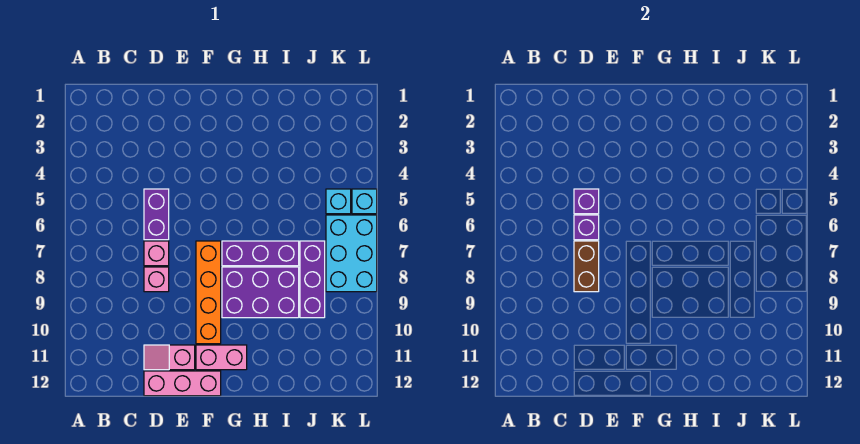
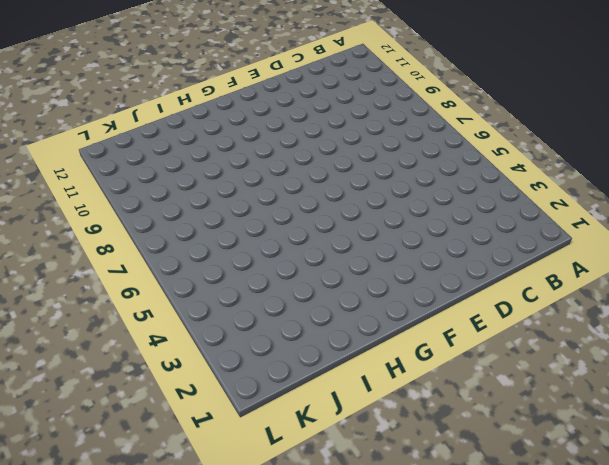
none -> purple 1x2 brick [144,189,169,240]
none -> pink 1x1 brick [144,241,169,266]
none -> pink 1x1 brick [144,267,169,292]

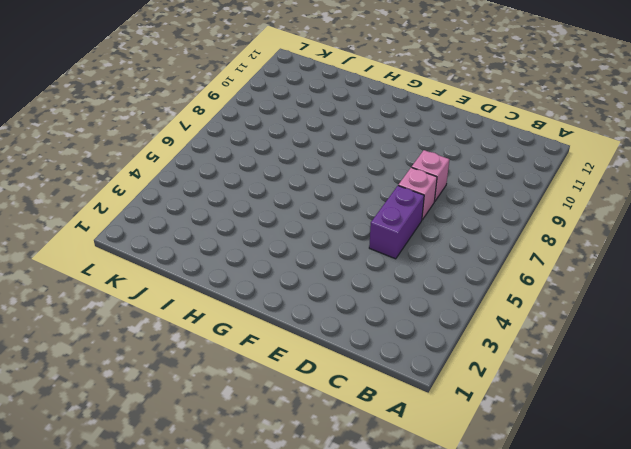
none -> pink 1x2 slope [144,345,195,370]
none -> pink 1x3 brick [144,371,221,396]
none -> orange 1x4 brick [196,241,221,344]

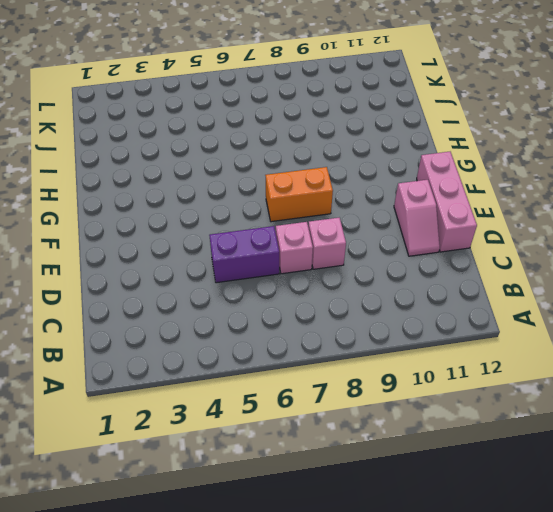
orange 1x2 brick [265,167,333,222] -> orange 1x4 brick [196,241,221,344]
none -> pink 1x2 brick [196,345,247,370]
none -> purple 1x3 brick [222,241,299,266]
none -> purple 2x3 brick [222,267,299,318]

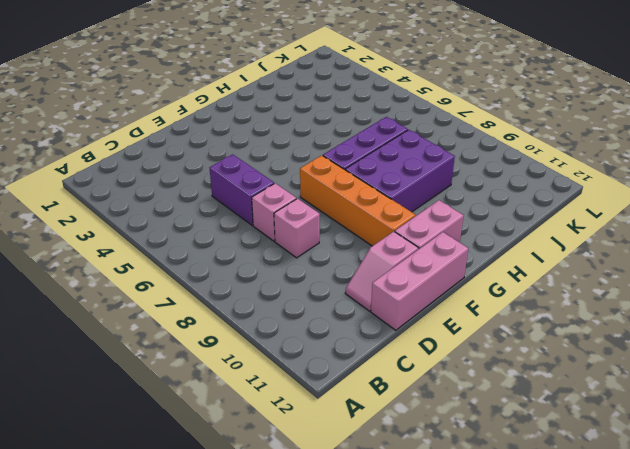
none -> purple 1x3 brick [300,241,325,318]
none -> cyan 1x1 brick [326,189,351,214]
none -> cyan 2x3 brick [326,215,377,292]

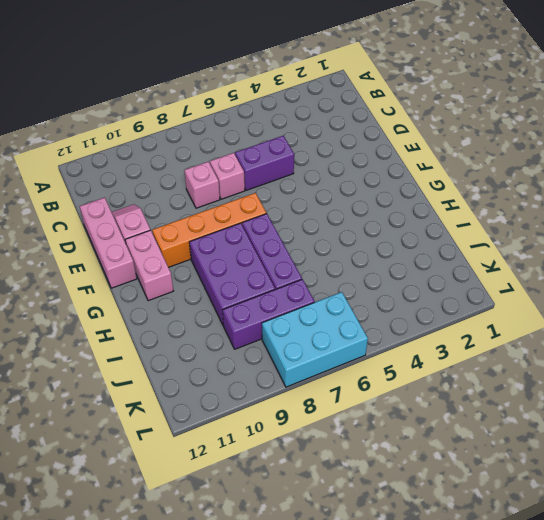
none -> cyan 1x1 brick [326,189,351,214]
none -> cyan 1x1 brick [352,189,377,214]
none -> purple 1x1 brick [574,189,599,214]

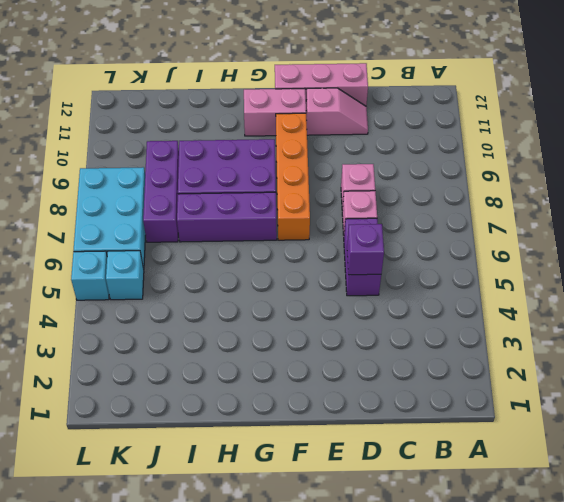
none -> purple 1x1 brick [574,215,599,240]
none -> brown 1x2 brick [574,241,599,292]

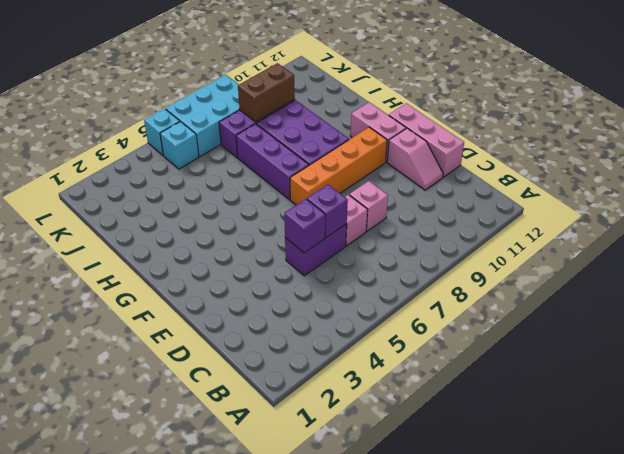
brown 1x2 brick [238,63,295,122] -> brown 1x2 brick moved to [574,241,599,292]

